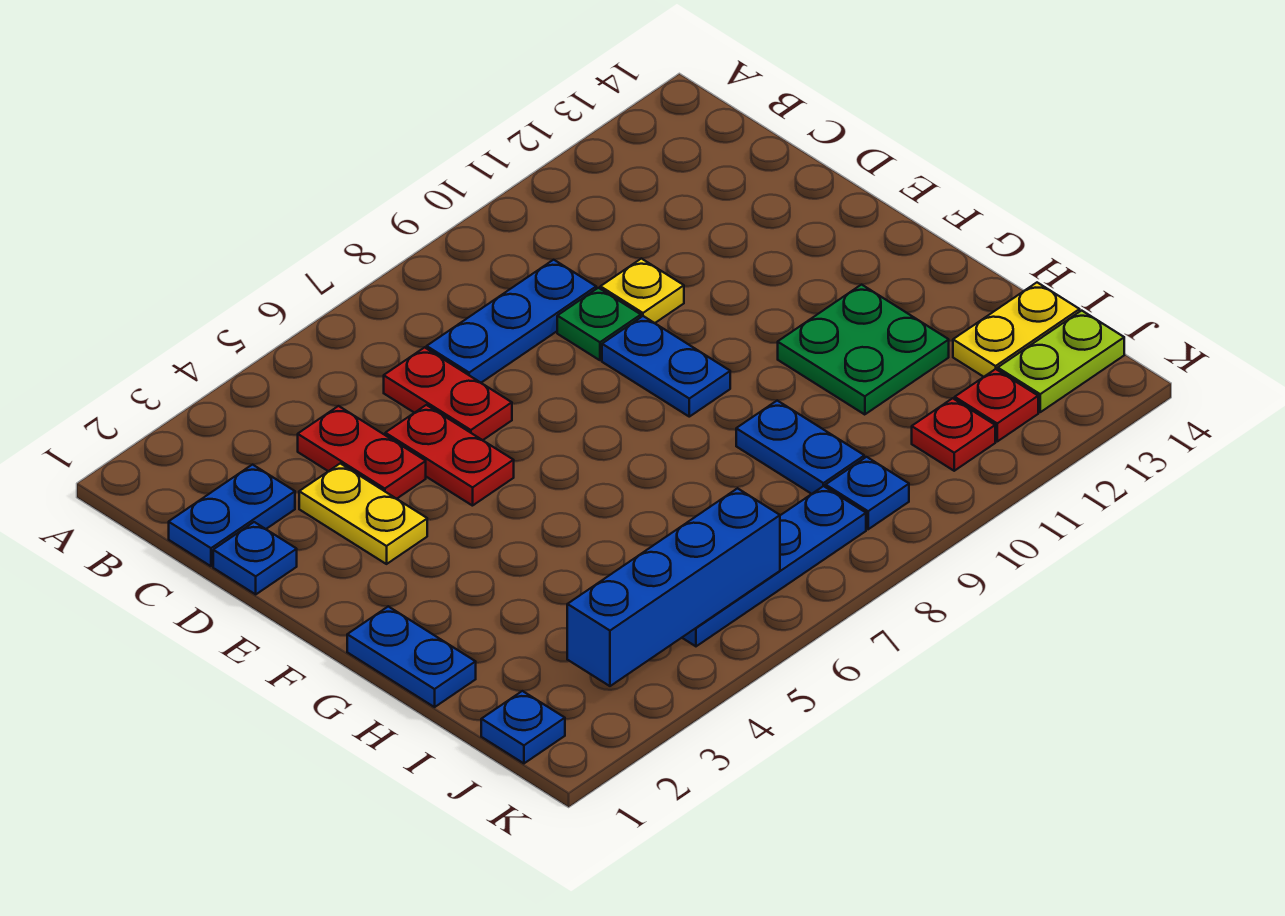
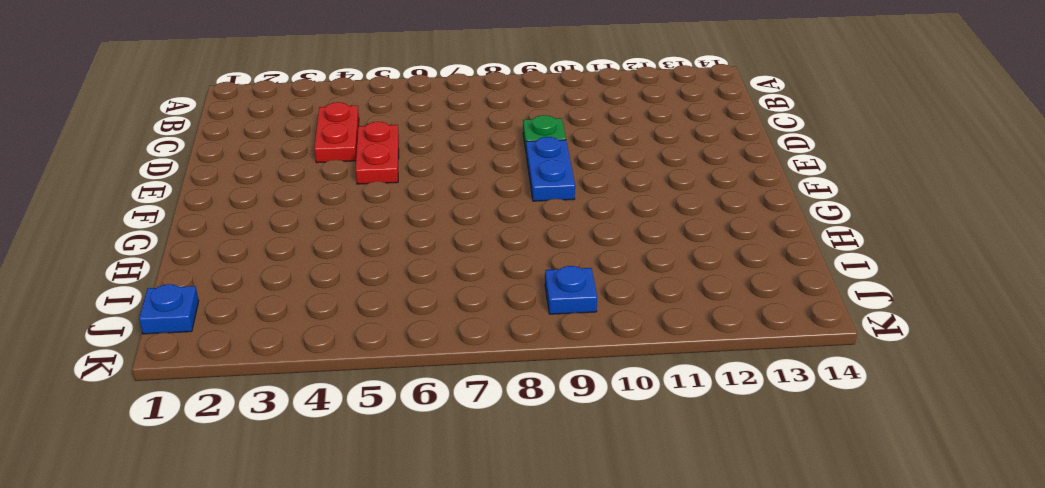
none -> blue 1x2 plate [169,465,295,566]
none -> red 1x2 plate [384,347,512,440]
none -> blue 1x3 plate [427,260,596,383]

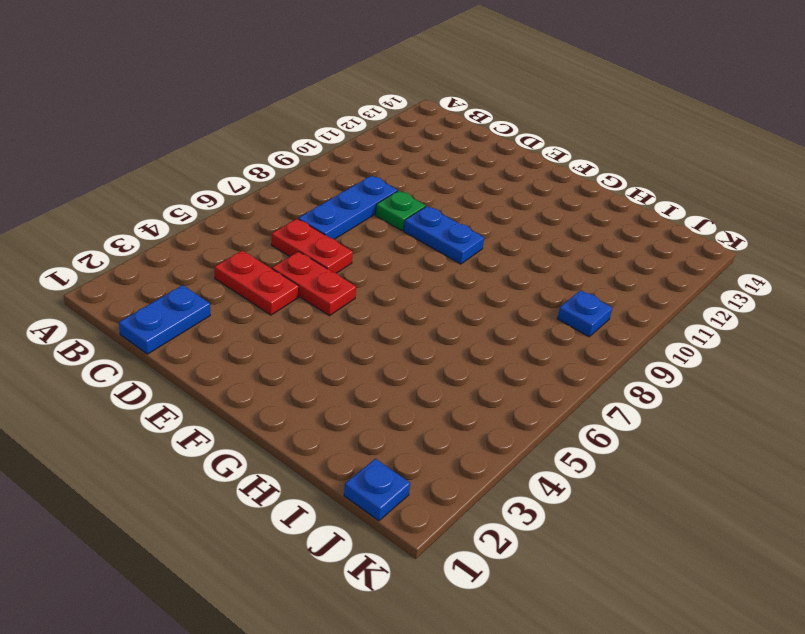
none -> blue 1x1 plate [213,522,297,594]
none -> yellow 1x2 plate [299,463,427,564]
none -> yellow 1x1 plate [600,259,684,323]

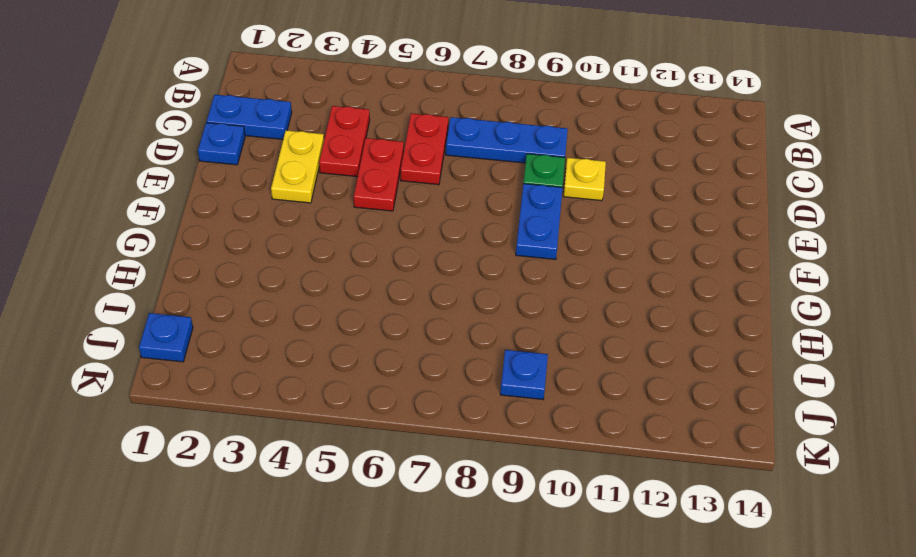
none -> blue 1x2 plate [347,606,476,707]
none -> green 2x2 plate [778,285,949,415]
none -> blue 1x2 plate [736,401,864,494]

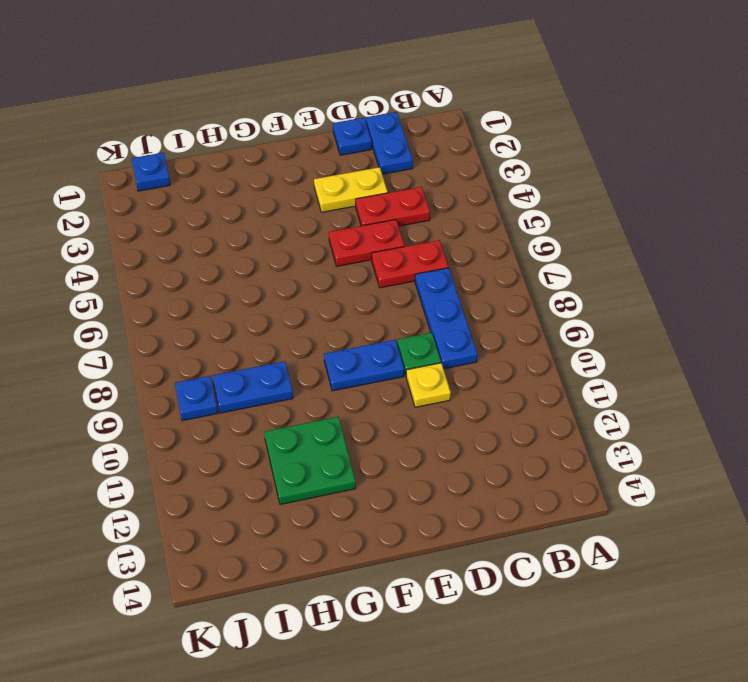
none -> blue 1x2 plate [347,606,476,707]
none -> yellow 1x2 plate [953,283,1080,377]
none -> blue 1x4 plate [682,486,866,646]

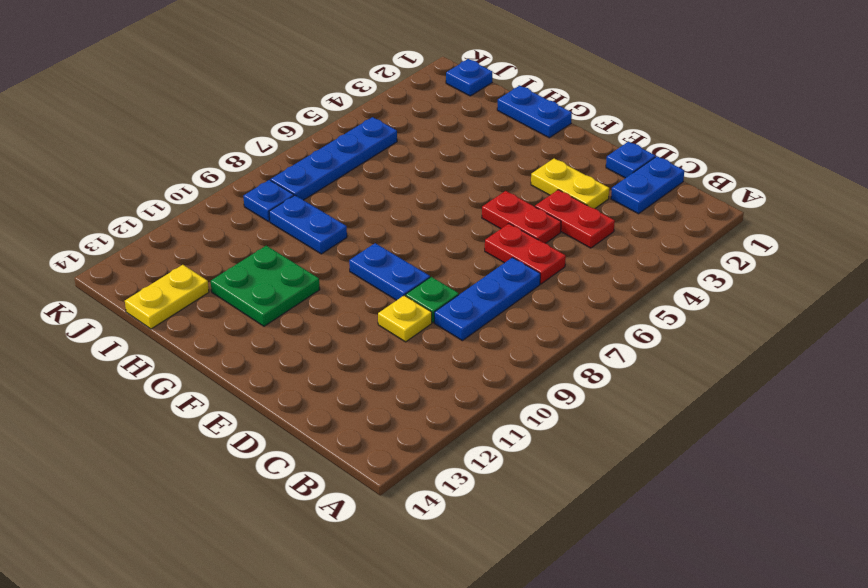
none -> red 1x1 plate [912,398,995,471]
none -> red 1x1 plate [955,369,1038,441]
none -> lime 1x2 plate [998,311,1124,412]

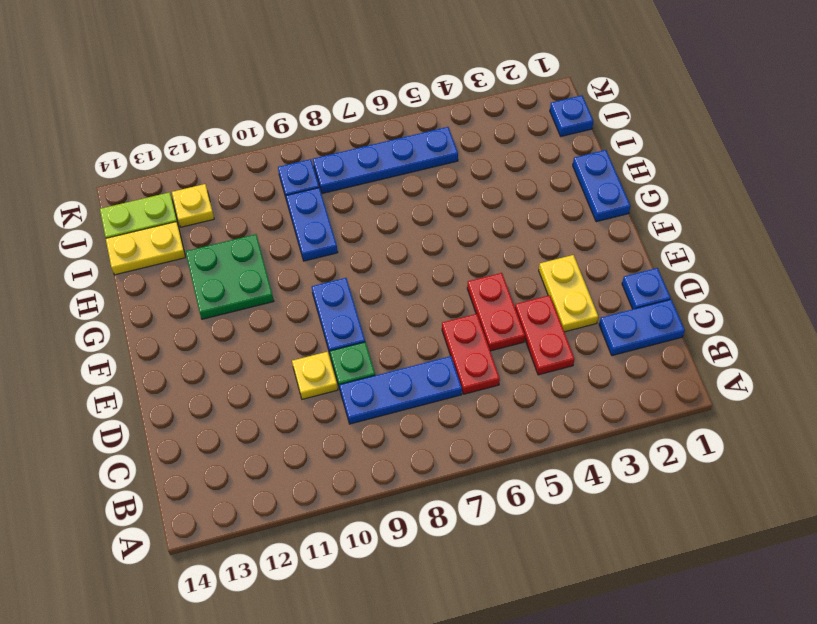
yellow 1x1 plate [172,184,214,227] -> red 1x1 plate [955,369,1038,441]
none -> red 1x1 plate [912,398,995,471]
none -> blue 1x4 brick [567,488,780,686]

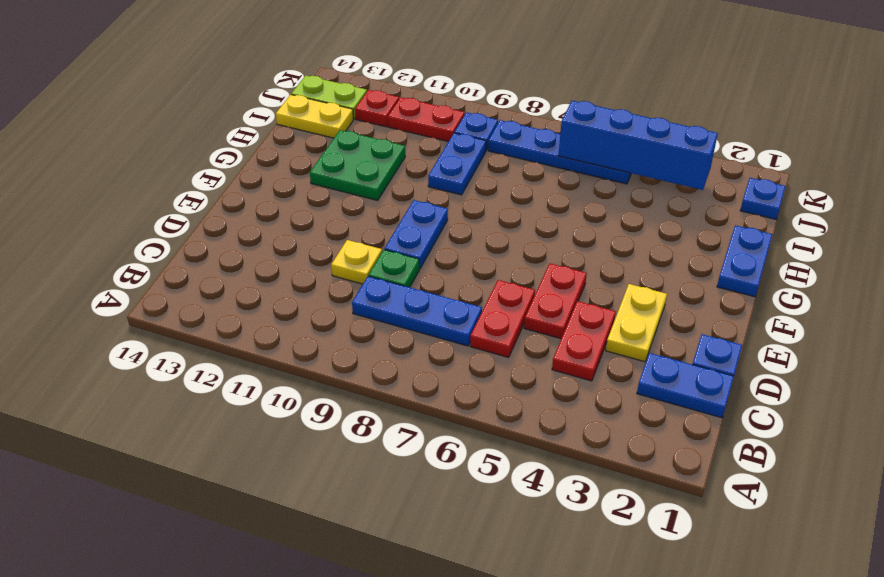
red 1x2 plate [388,97,465,142] -> red 1x1 plate [912,398,995,471]

